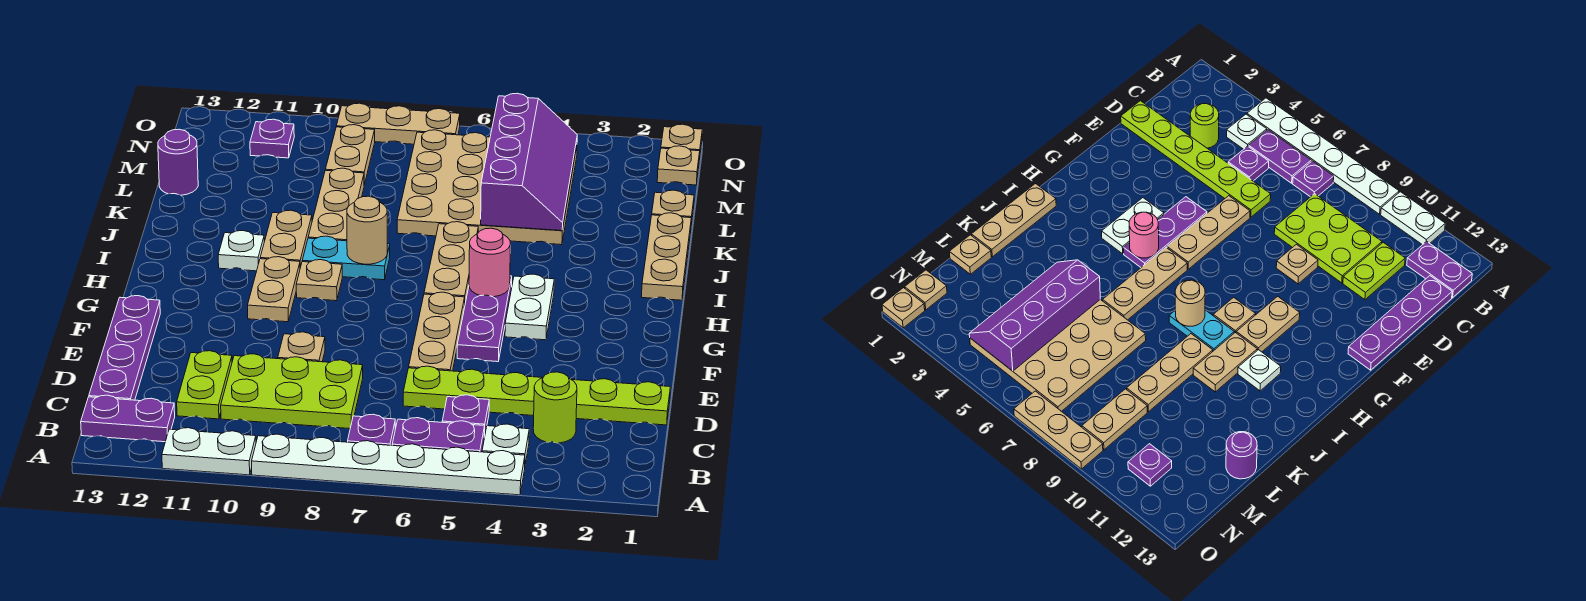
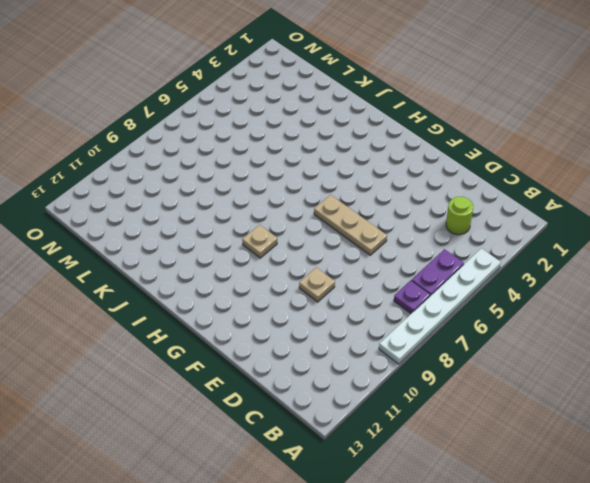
none -> white 1x2 plate [162,428,256,475]
none -> white 1x1 plate [482,424,529,464]
none -> purple 1x2 plate [81,395,175,442]
none -> purple 1x1 plate [442,395,489,438]

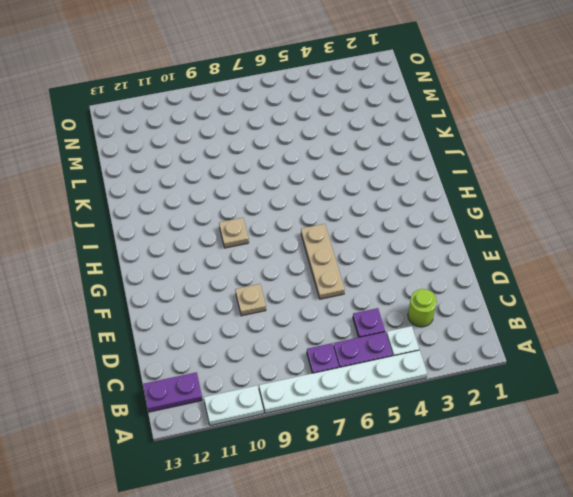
none -> lime 2x3 plate [221,354,363,429]
none -> lime 1x2 plate [177,351,232,419]
none -> purple 1x4 plate [89,296,160,400]
none -> lime 1x6 plate [403,366,670,425]

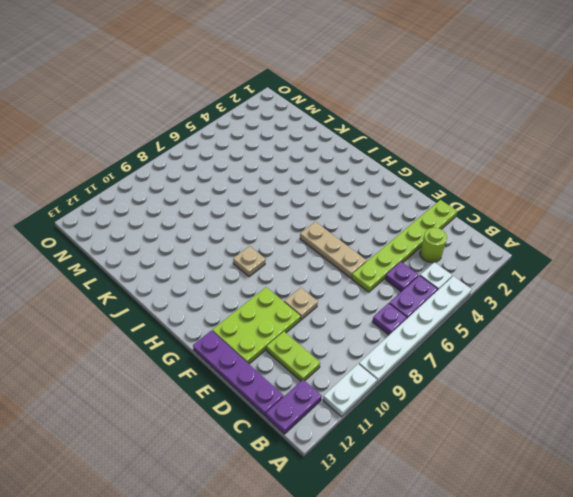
lime 2x3 plate [212,287,301,364] -> lime 2x3 plate moved to [221,354,363,429]
none -> purple 1x3 plate [457,276,512,362]
none -> white 1x2 plate [505,274,554,340]
none -> tan 1x2 plate [248,257,300,322]
none -> tan 1x3 plate [424,222,478,308]

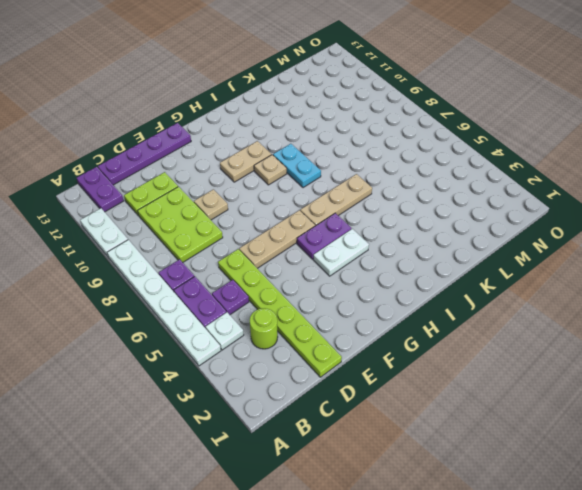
purple 1x2 plate [297,213,351,259] -> purple 1x3 plate [457,276,512,362]
none -> tan 1x3 plate [642,213,691,300]
none -> tan 1x2 plate [260,210,312,267]
none -> white 1x1 plate [218,231,264,271]
none -> tan 1x3 plate [308,168,364,241]

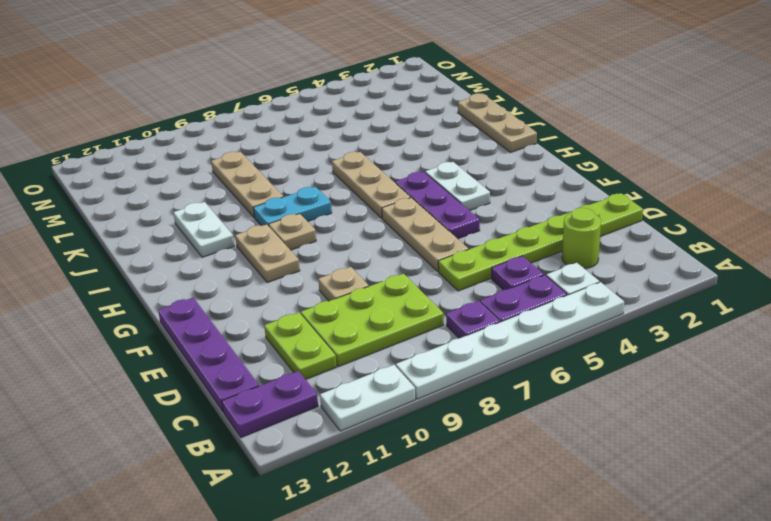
white 1x2 plate [173,202,234,257] -> white 1x1 plate [218,231,264,271]
none -> tan 1x2 plate [260,210,312,267]
none -> tan 4x4 plate [397,130,577,245]
none -> tan 1x1 plate [652,190,694,225]
none -> purple 1x1 round brick [158,129,198,195]

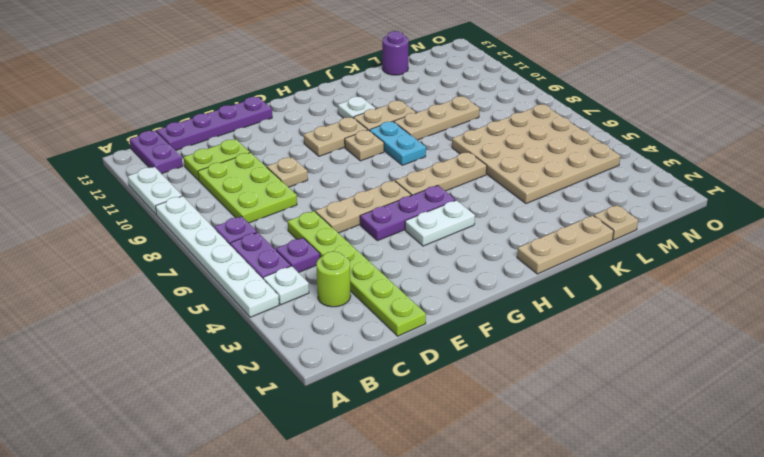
none -> tan 1x2 plate [325,125,375,185]
none -> tan 1x1 plate [657,146,700,185]
none -> purple 1x1 plate [250,119,294,158]
none -> tan 1x1 plate [661,124,702,160]

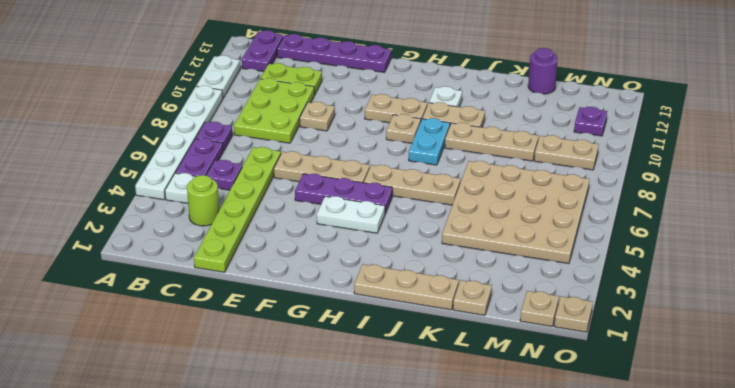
none -> tan 1x3 plate [336,103,460,144]
none -> pink 1x1 round brick [469,228,510,297]
none -> tan 1x1 round brick [347,196,387,264]
none -> purple 2x4 slope [481,93,577,231]

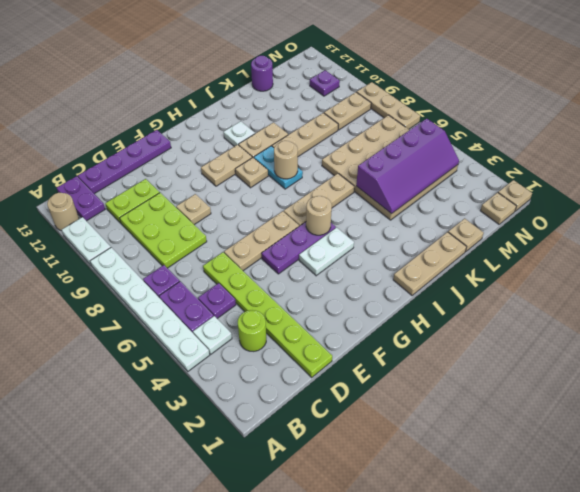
tan 1x1 round brick [47,193,79,231] -> none
tan 1x1 round brick [306,196,332,235] -> pink 1x1 round brick [469,228,510,297]

